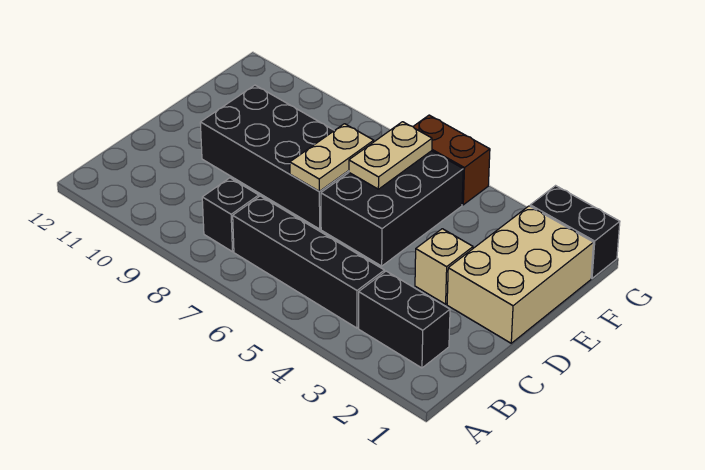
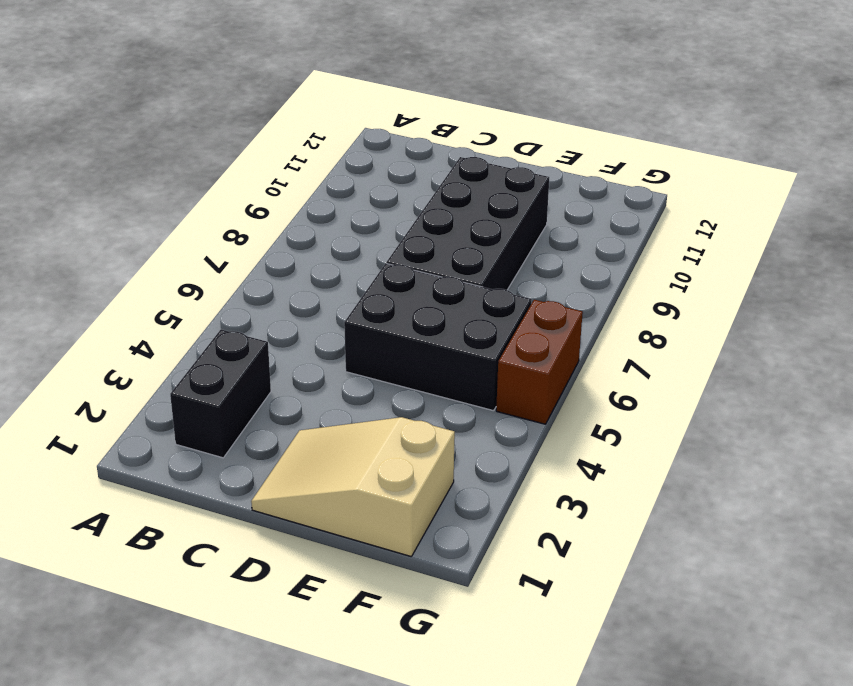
tan 2x3 slope [251,417,455,557] -> tan 2x3 brick [447,206,593,343]
none -> black 1x4 brick [233,196,384,328]
none -> black 1x1 brick [202,178,259,252]

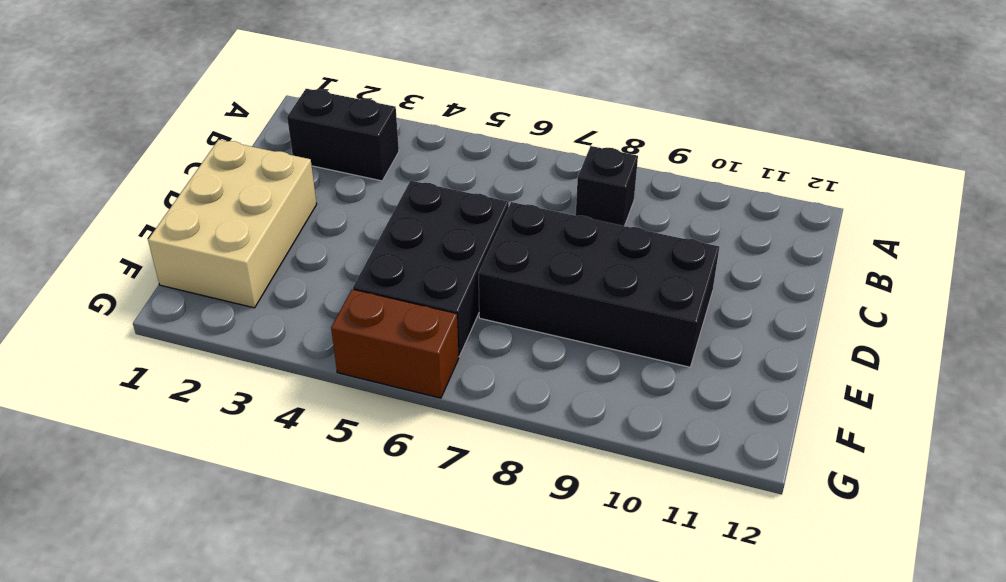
none -> black 1x4 brick [233,196,384,328]
none -> tan 1x1 brick [415,229,473,304]

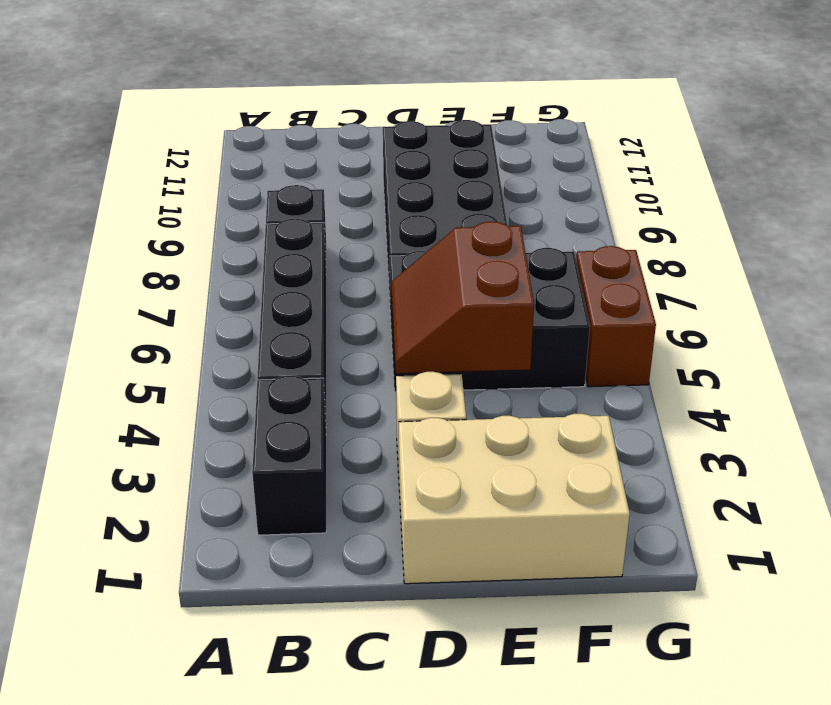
brown 2x2 slope [392,222,534,373] -> none
none -> black 1x2 brick [530,186,620,278]
none -> tan 1x2 plate [290,124,374,191]

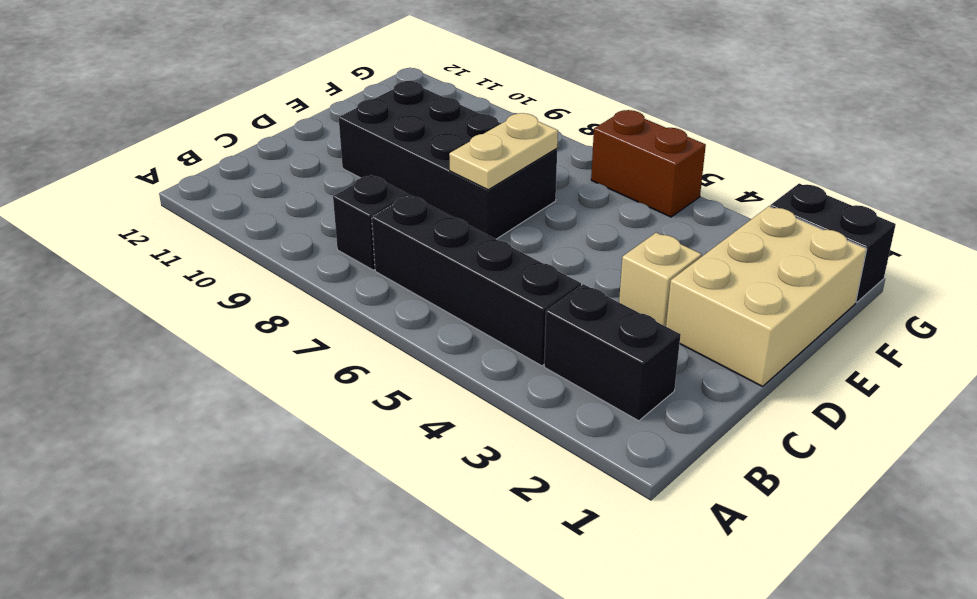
none -> black 2x3 brick [321,151,463,266]
none -> tan 1x2 plate [349,122,432,189]

